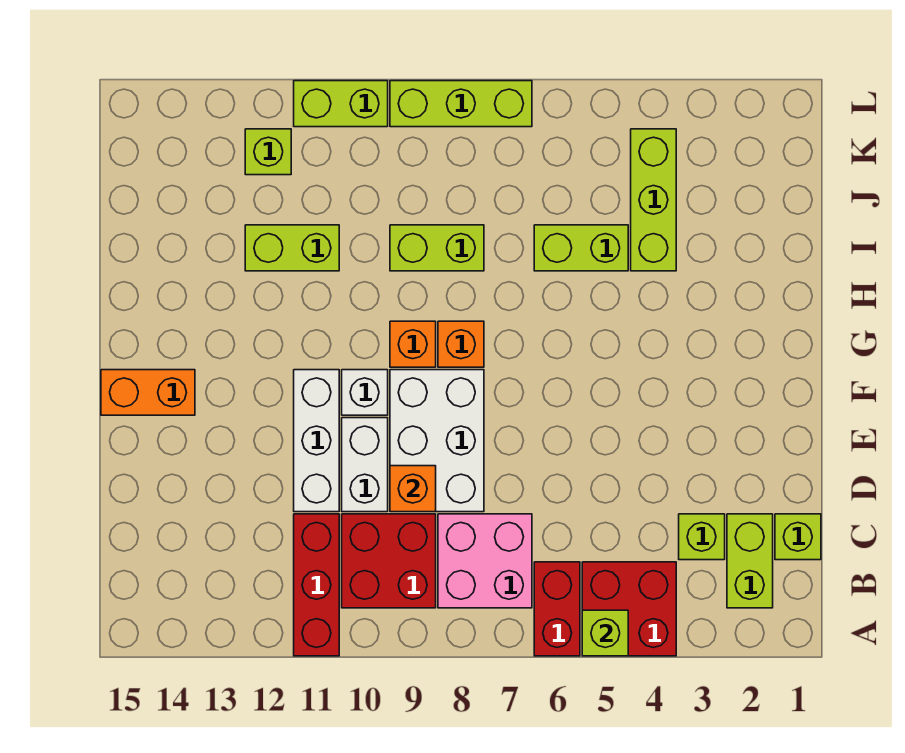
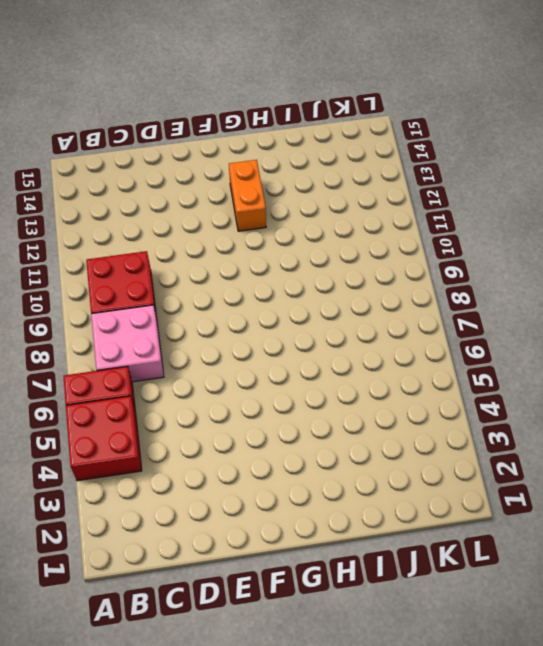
orange 1x2 brick [229,160,266,231] -> orange 1x2 brick moved to [101,370,195,415]
none -> red 1x3 brick [294,514,339,656]
none -> lime 1x2 brick [727,514,773,608]
none -> lime 1x1 brick [775,514,821,560]

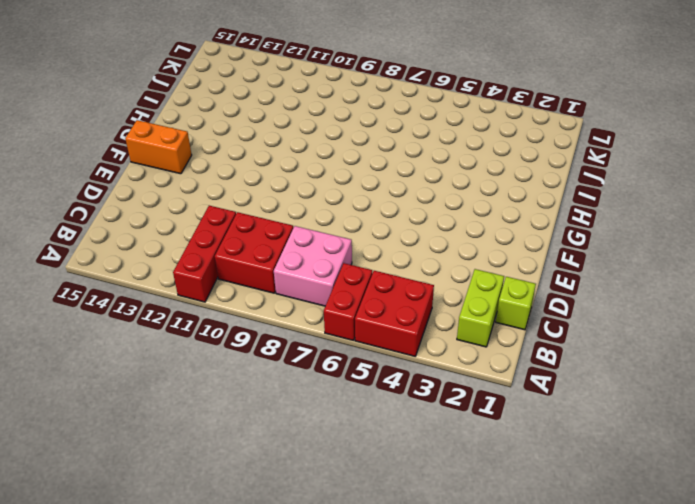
none -> lime 1x1 brick [679,514,725,560]
none -> white 2x3 brick [390,370,484,512]
none -> white 1x2 brick [342,418,388,512]

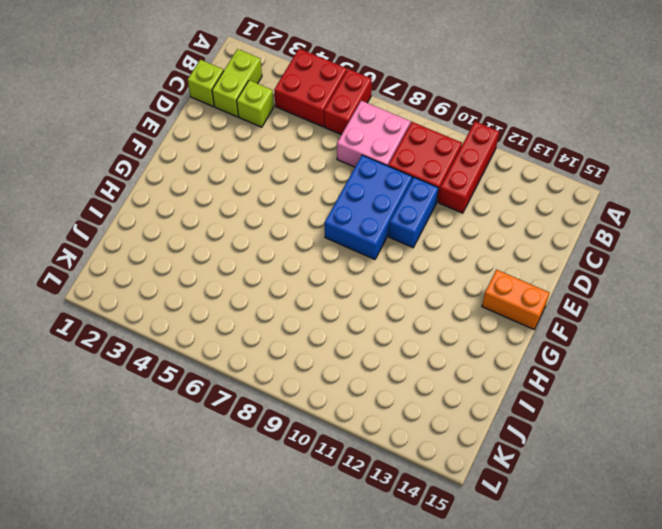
blue 2x3 brick [325,155,412,259] -> white 2x3 brick [390,370,484,512]
blue 1x2 brick [389,177,438,248] -> white 1x2 brick [342,418,388,512]
none -> white 1x3 brick [294,370,339,512]
none -> white 1x1 brick [342,370,388,415]
none -> orange 1x1 brick [438,321,484,367]

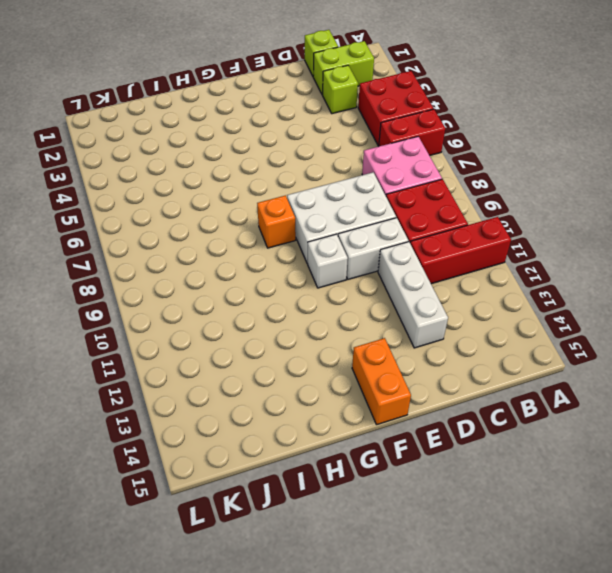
white 1x3 brick [378,242,448,348] -> white 1x3 brick turned to [294,370,339,512]
none -> orange 1x1 brick [390,321,436,367]
none -> lime 1x3 brick [631,129,676,271]
none -> lime 1x2 brick [534,225,628,271]

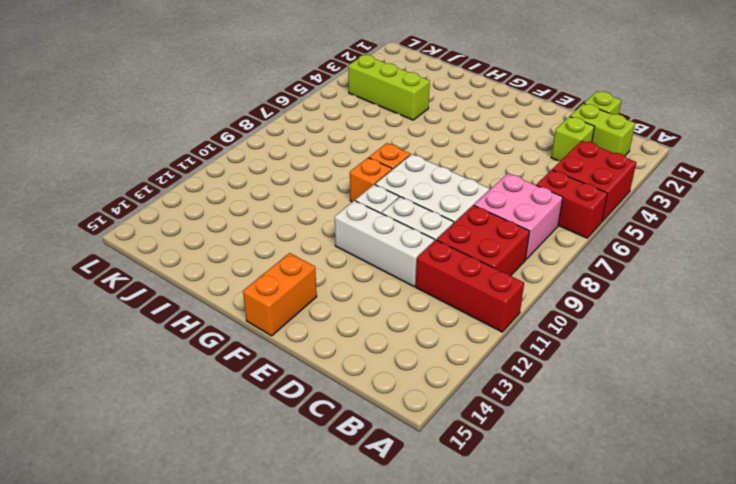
none -> lime 1x2 brick [534,225,628,271]
none -> lime 1x2 brick [390,225,484,271]
none -> lime 1x2 brick [245,225,339,271]

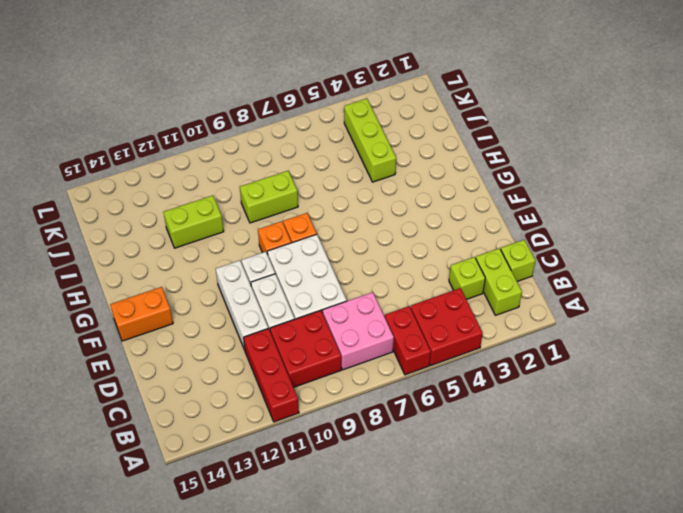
none -> lime 1x2 brick [534,225,628,271]
none -> lime 1x1 brick [245,129,291,175]
none -> lime 1x3 brick [390,81,532,127]

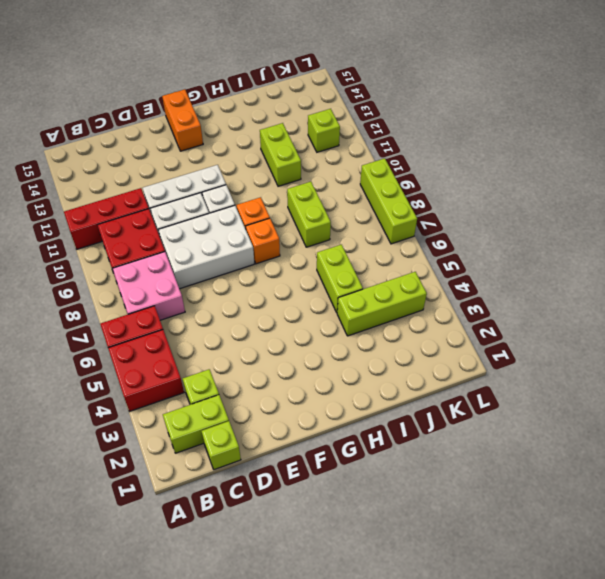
none -> lime 1x2 brick [294,81,388,127]
none -> lime 1x1 brick [582,610,628,656]
none -> orange 1x1 brick [390,466,436,512]

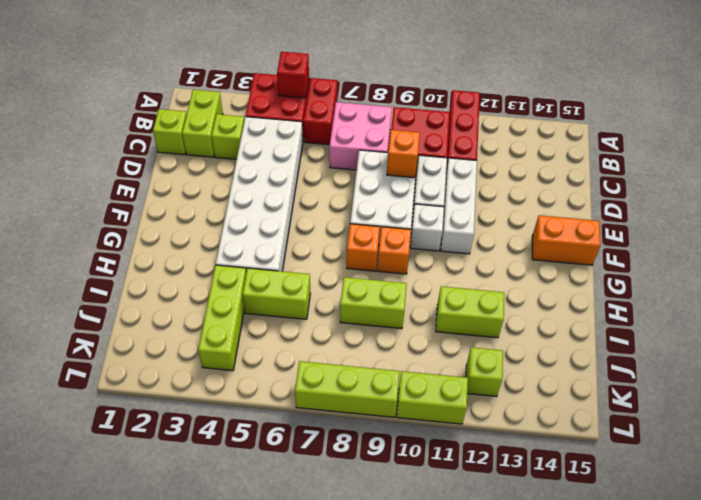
red 1x1 brick [277,52,309,98] -> lime 1x1 brick [582,610,628,656]
white 2x6 brick [216,117,303,272] -> none

